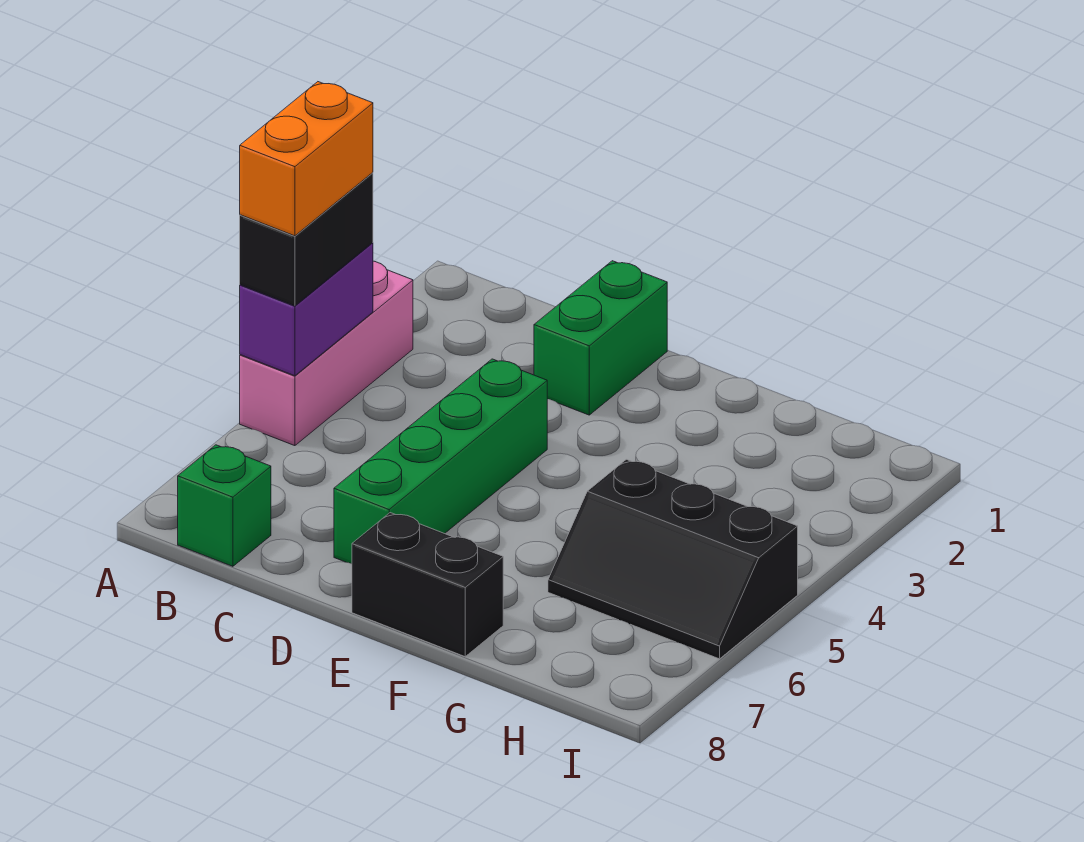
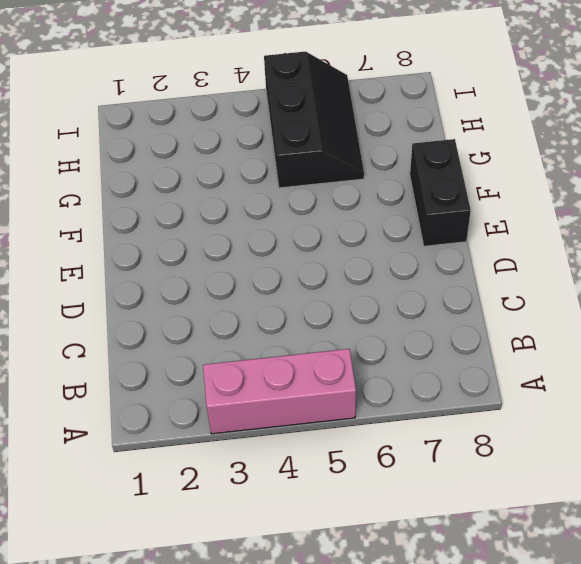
none -> green 1x1 brick [178,445,271,566]
none -> green 1x2 brick [534,261,667,415]

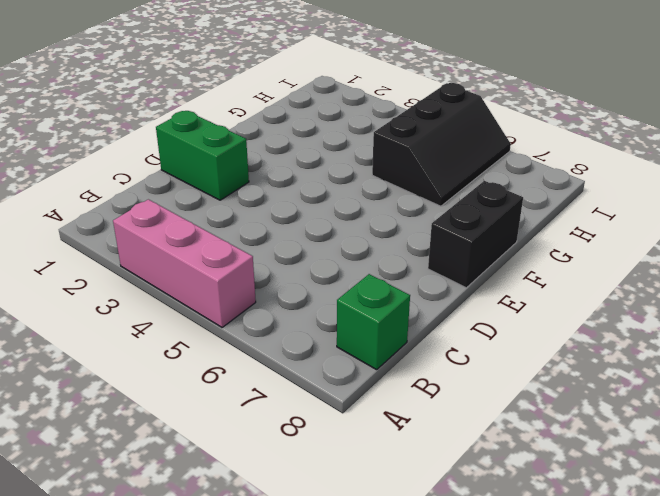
none -> green 1x4 brick [334,359,547,564]
none -> purple 1x2 brick [240,243,373,376]

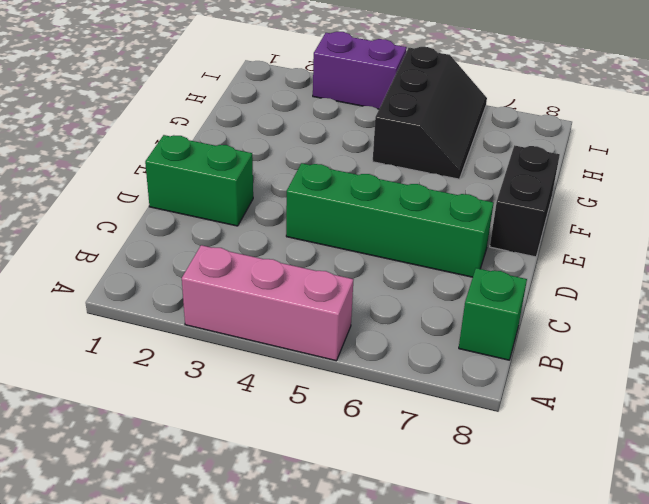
purple 1x2 brick [313,32,407,109] -> purple 1x2 brick moved to [240,243,373,376]
none -> black 1x2 brick [240,173,373,306]
none -> orange 1x2 brick [240,82,373,236]

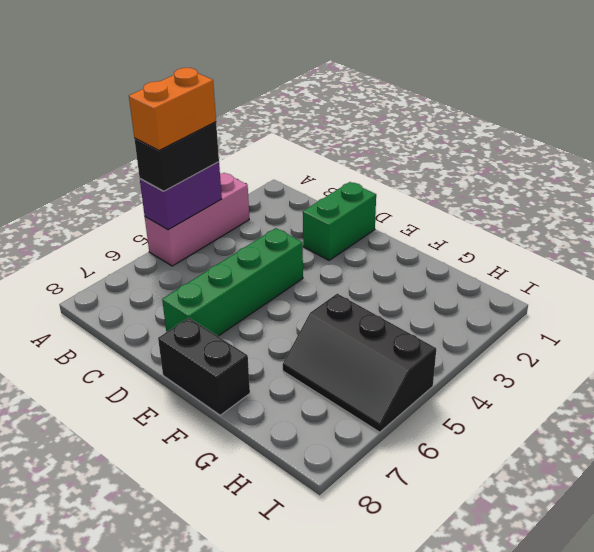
none -> green 1x1 brick [178,445,271,566]

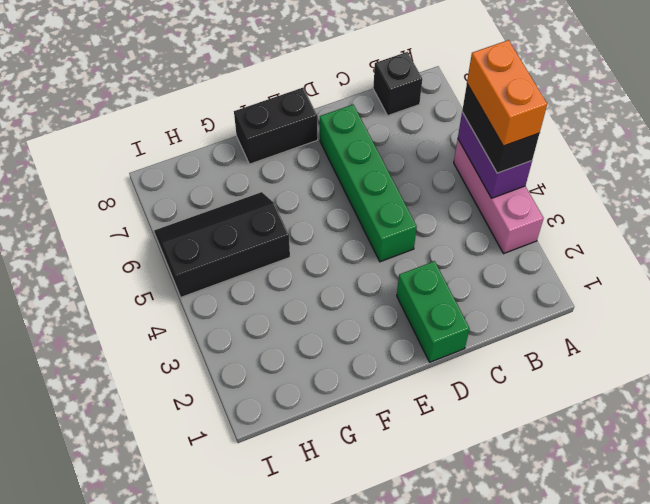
black 1x1 brick [373,52,422,115] -> green 1x1 brick [178,445,271,566]

